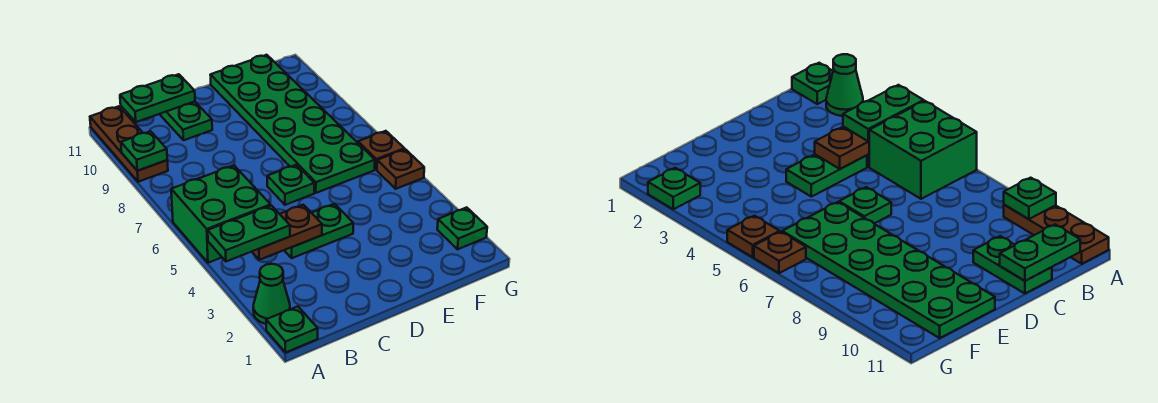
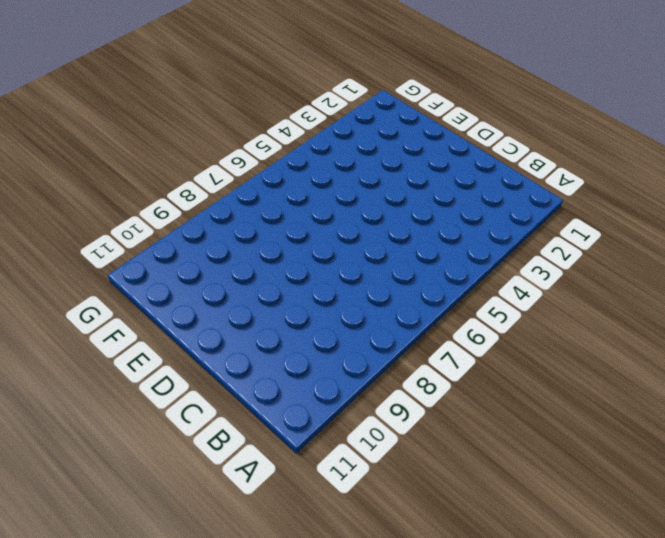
none -> green 1x1 plate [266,307,318,353]
none -> green 1x1 cone [253,264,290,324]
none -> green 2x2 brick [171,166,271,263]

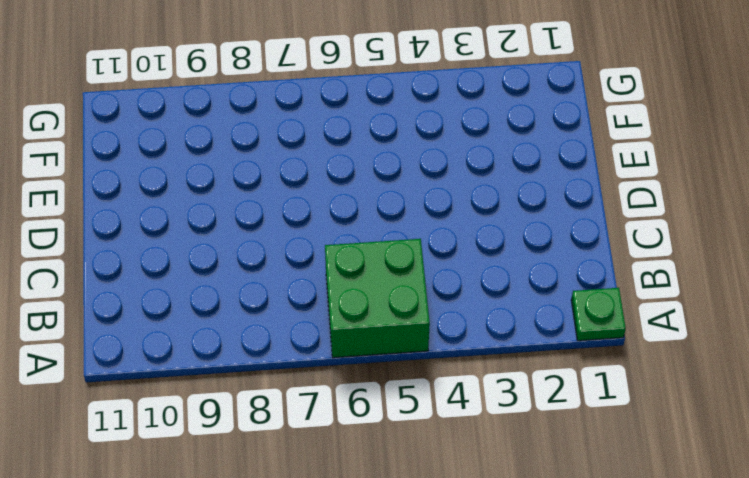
none -> green 1x1 cone [253,264,290,324]
none -> brown 1x3 plate [90,106,168,182]
none -> green 1x2 plate [284,204,353,258]

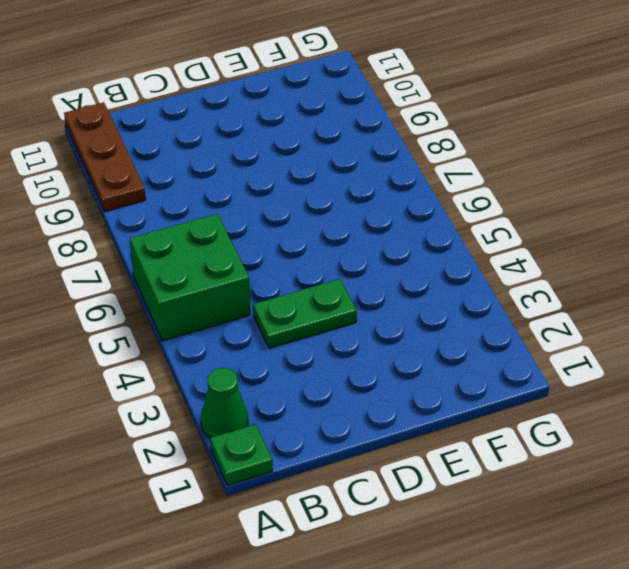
none -> green 1x2 plate [160,102,212,140]
none -> green 1x1 plate [267,165,314,205]
none -> green 2x6 plate [211,55,375,193]

